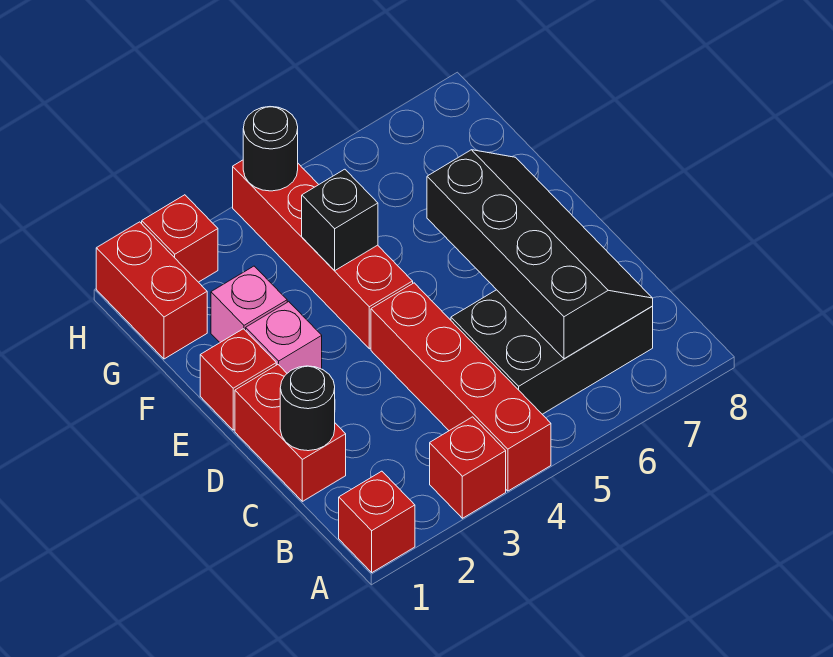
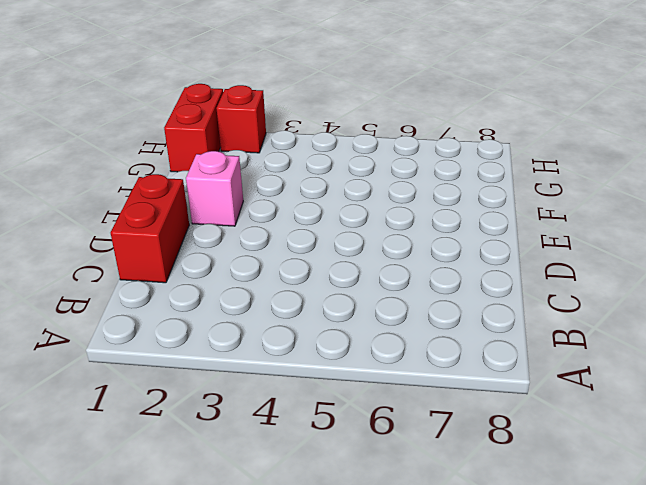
none -> red 1x1 brick [339,471,415,572]
none -> red 1x1 brick [430,417,506,518]
none -> red 1x4 brick [371,283,551,491]

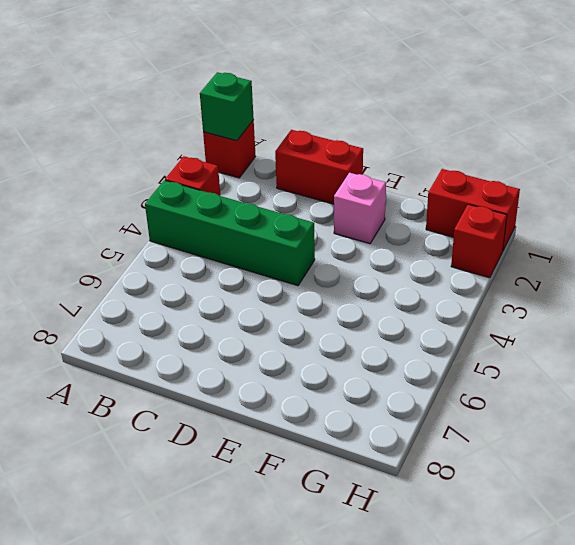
green 1x1 brick [200,72,254,141] -> none
green 1x4 brick [145,180,315,286] -> red 1x4 brick [371,283,551,491]
none -> black 2x3 brick [451,290,653,414]
none -> red 1x1 brick [200,329,276,430]
none -> red 1x4 brick [233,160,413,349]

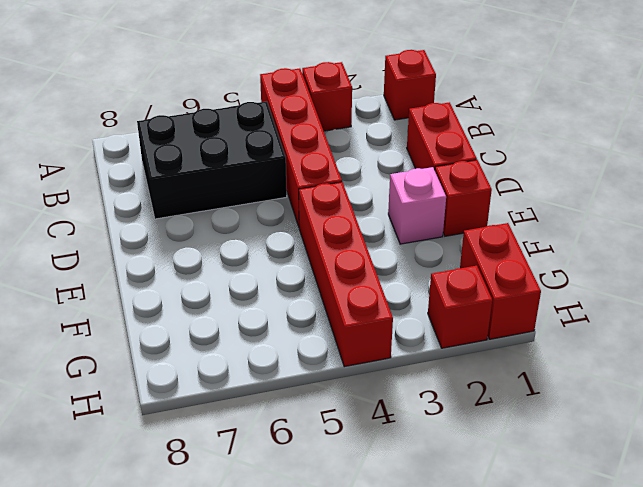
none -> pink 1x1 brick [211,266,287,342]
none -> black 2x4 slope [427,150,653,359]
none -> black 1x1 round brick [280,366,335,451]

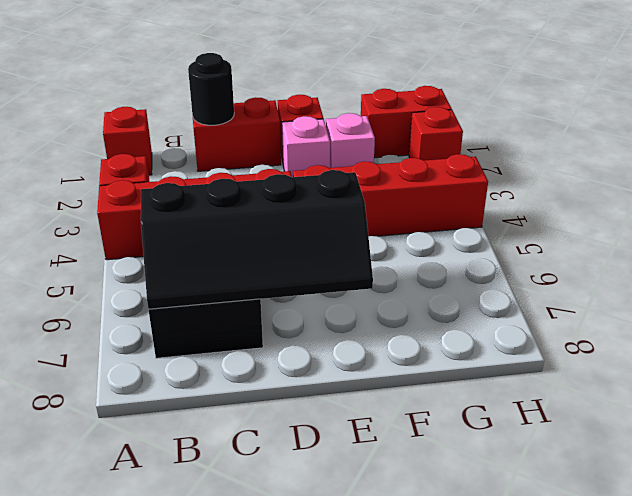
none -> black 1x1 brick [302,169,378,271]
none -> black 1x1 round brick [243,107,298,191]

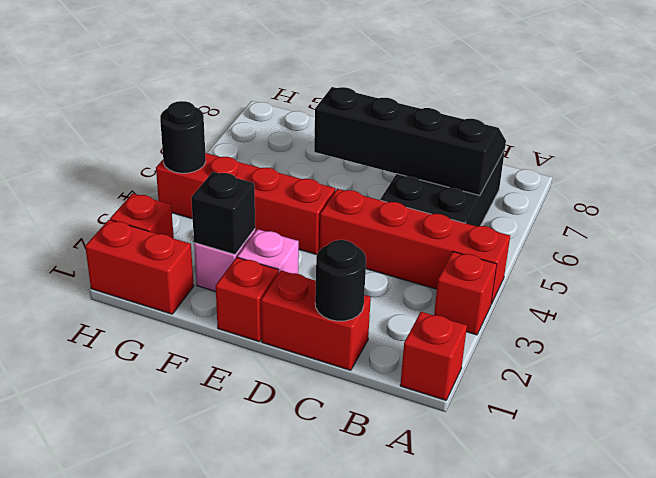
black 1x1 brick [191,172,255,254] -> black 1x1 brick moved to [302,169,378,271]

